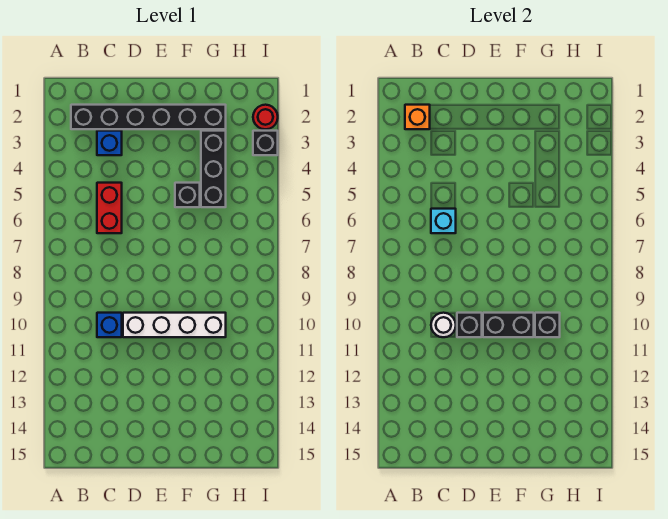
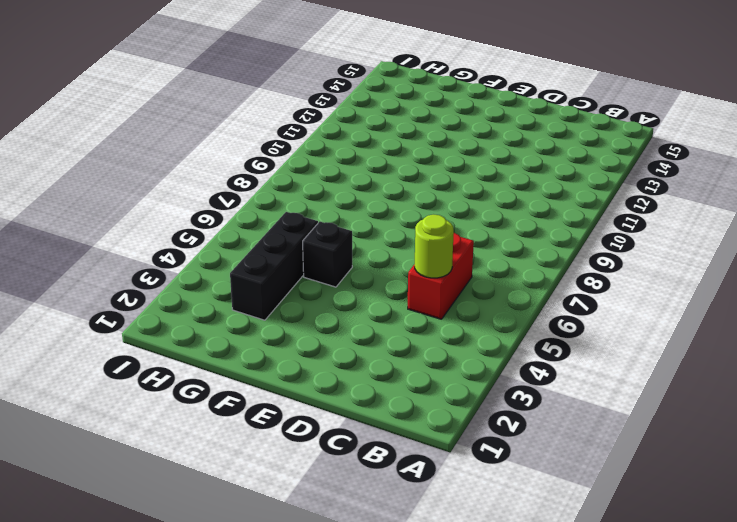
lime 1x1 round brick [415,215,454,278] -> none
none -> black 1x6 brick [71,105,226,129]
none -> blue 1x1 brick [97,131,122,155]
none -> blue 1x1 brick [97,313,122,337]

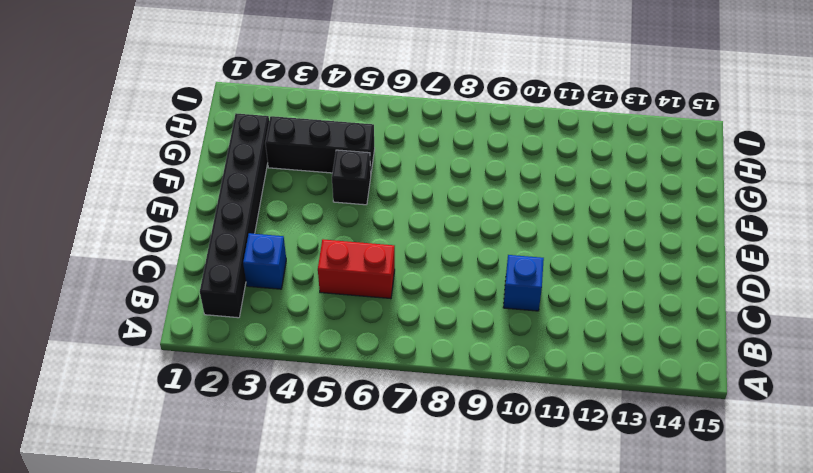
none -> white 1x4 brick [123,313,226,337]
none -> red 1x1 round brick [253,105,278,129]
none -> black 1x1 brick [253,131,278,155]

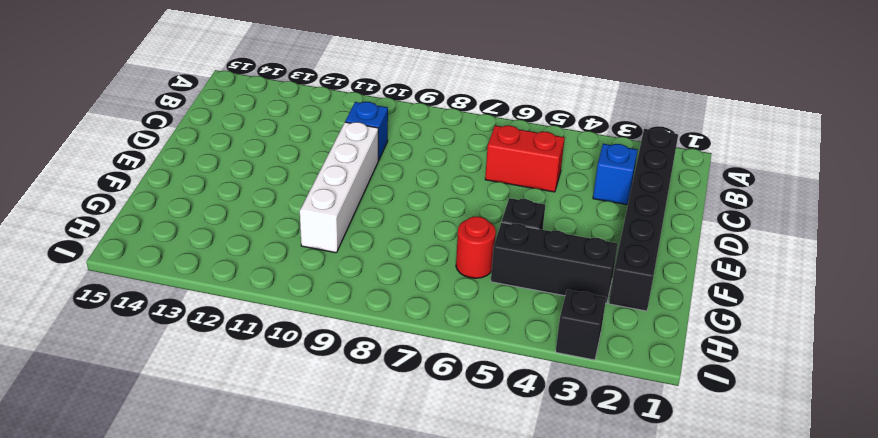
red 1x1 round brick [456,216,496,278] -> red 1x1 round brick moved to [253,105,278,129]
none -> orange 1x1 brick [405,105,430,129]
none -> cyan 1x1 brick [431,209,456,233]
none -> white 1x1 round brick [431,313,456,337]

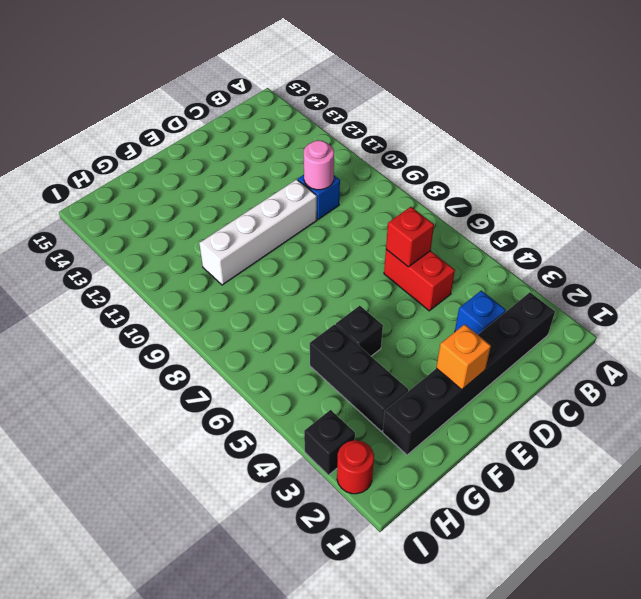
red 1x1 brick [386,207,434,267] -> cyan 1x1 brick [431,209,456,233]
pink 1x1 round brick [304,140,334,190] -> white 1x1 round brick [431,313,456,337]
orange 1x1 brick [436,324,491,390] -> orange 1x1 brick moved to [405,105,430,129]
none -> black 1x1 brick [457,313,482,337]
none -> black 1x2 brick [483,313,534,337]
none -> black 1x1 brick [535,313,560,337]

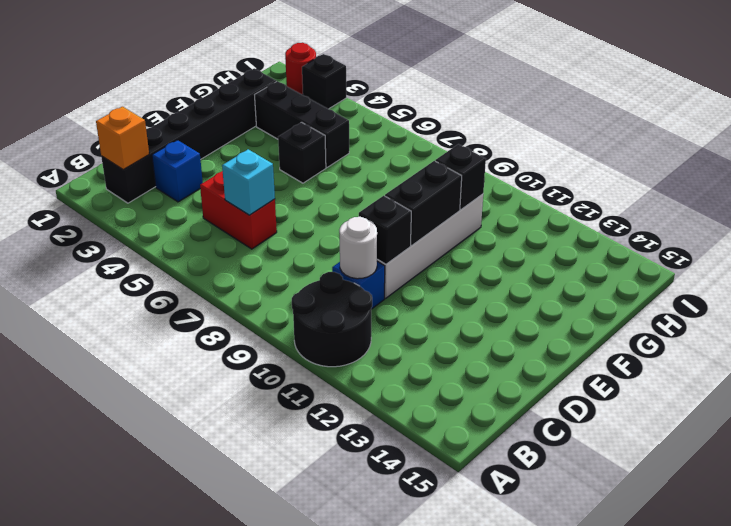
black 2x2 round brick [292,272,372,367] -> none

